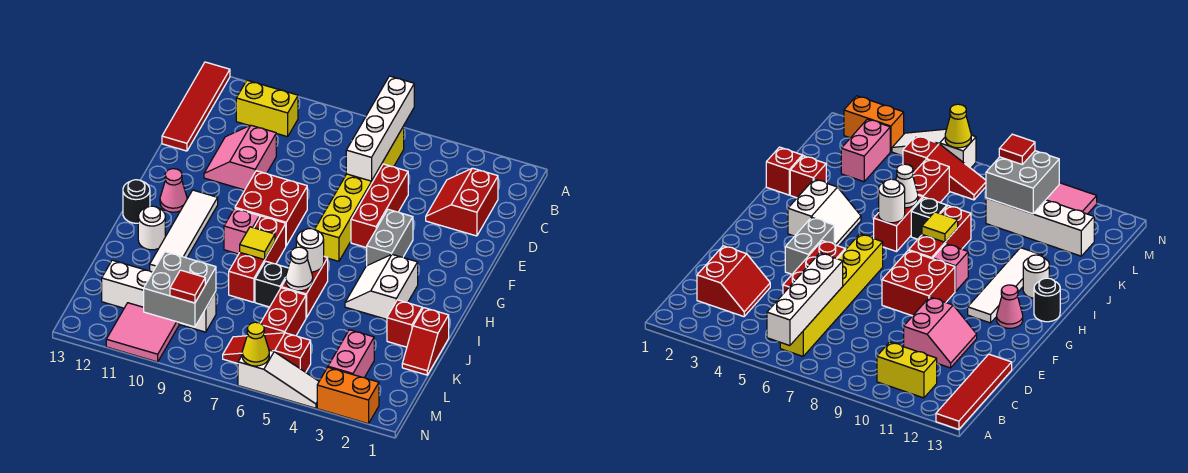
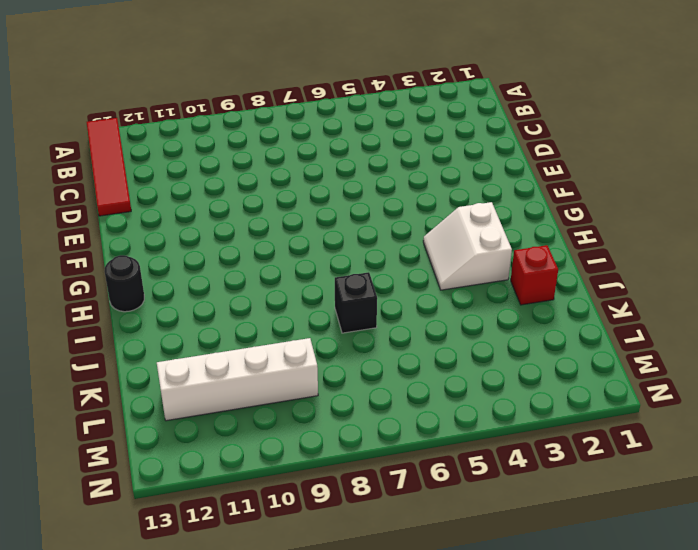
none -> yellow 1x6 brick [315,126,404,261]
none -> yellow 1x2 brick [236,80,298,137]
none -> red 2x2 slope [426,168,498,236]
none -> red 1x3 brick [351,164,408,248]

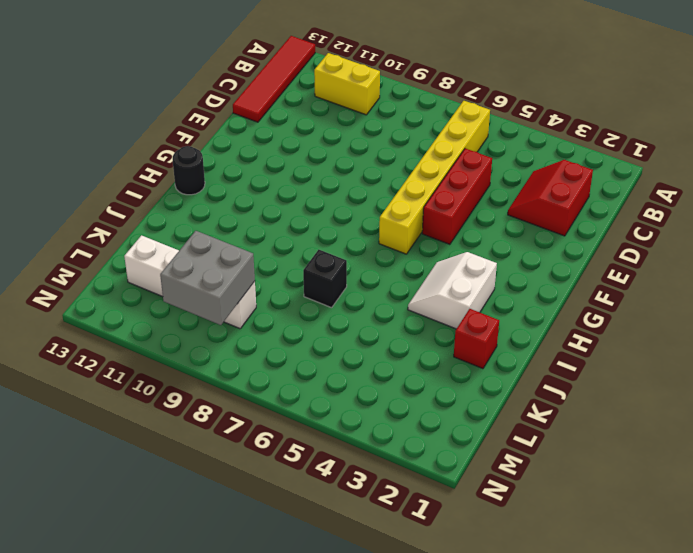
none -> pink 2x2 slope [204,125,276,190]
none -> grey 1x2 brick [367,209,413,266]
none -> red 2x2 brick [235,171,307,246]
none -> white 1x4 tile [150,190,218,272]

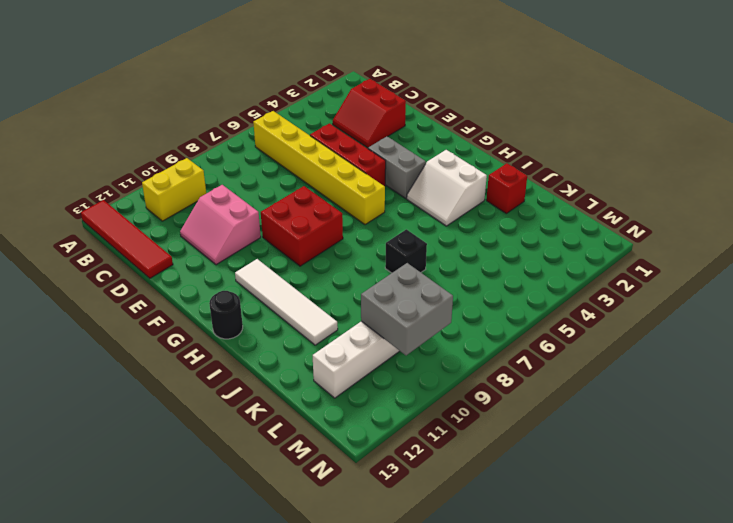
none -> pink 1x1 cone [160,169,187,212]
none -> red 1x3 brick [229,216,286,302]
none -> pink 1x1 brick [224,208,259,254]
none -> red 1x2 brick [281,257,328,318]

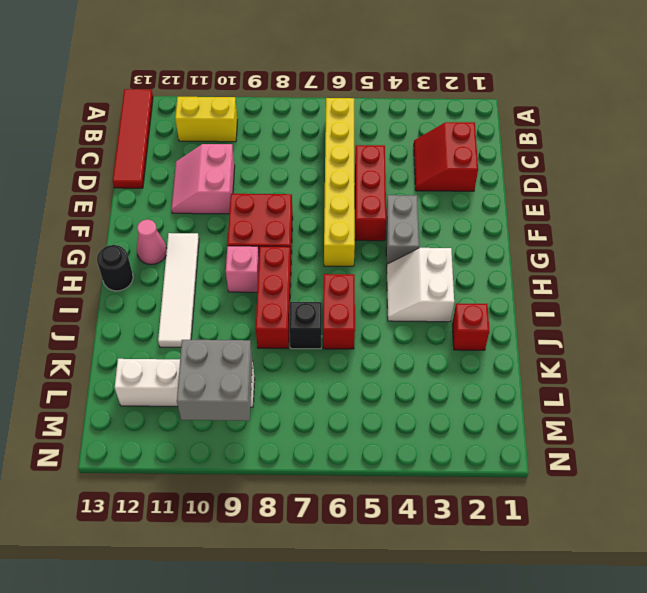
none -> white 1x1 round brick [138,206,165,250]
none -> red 1x2 slope [402,308,449,375]
none -> red 1x2 brick [260,288,306,336]
none -> pink 1x2 brick [328,330,374,378]

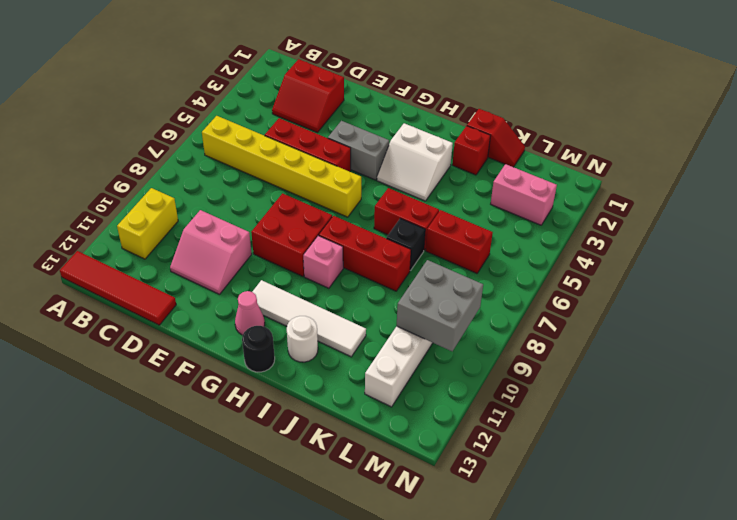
none -> red 1x3 slope [223,333,311,372]
none -> pink 2x2 tile [106,303,179,362]
none -> orange 1x2 brick [317,367,379,424]
none -> white 1x3 slope [238,350,319,408]

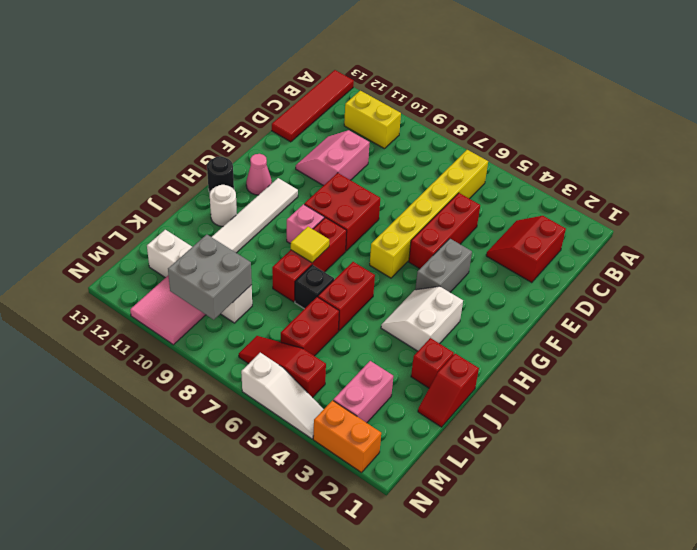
none -> white 1x4 brick [346,76,414,181]
none -> white 1x1 round brick [296,229,324,272]
none -> white 1x1 cone [286,247,313,291]
none -> yellow 1x1 cone [242,322,269,366]

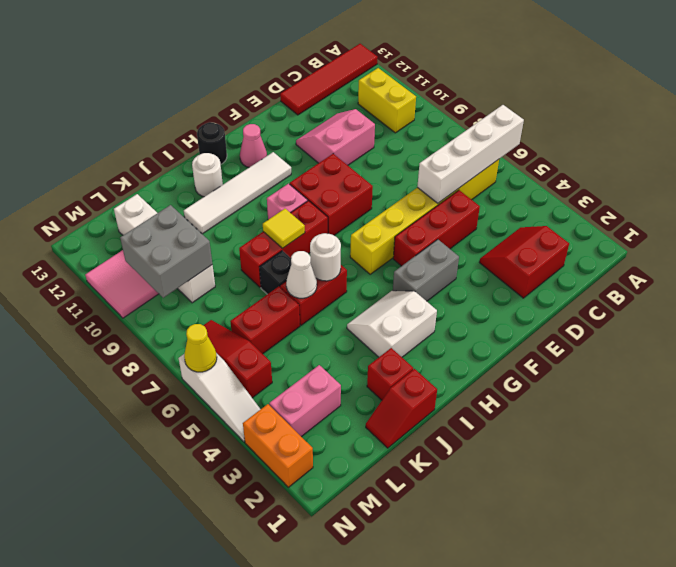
none -> red 1x1 tile [170,270,205,303]

